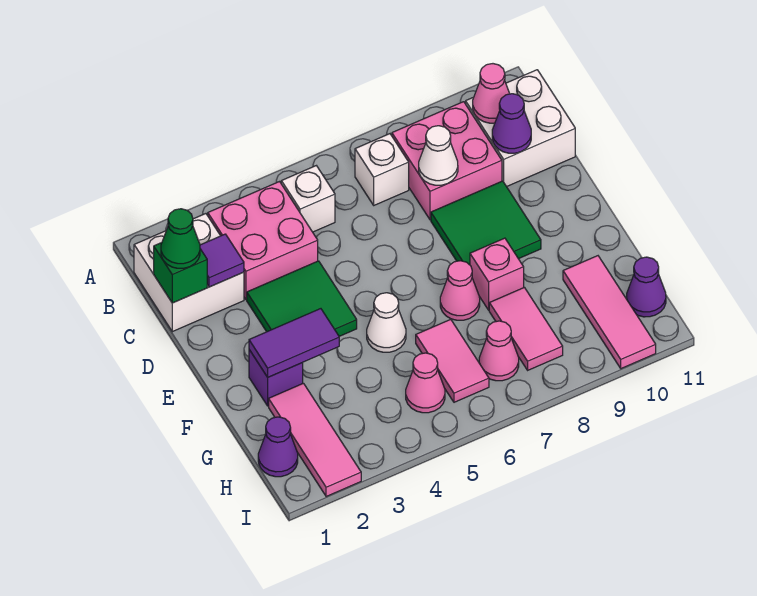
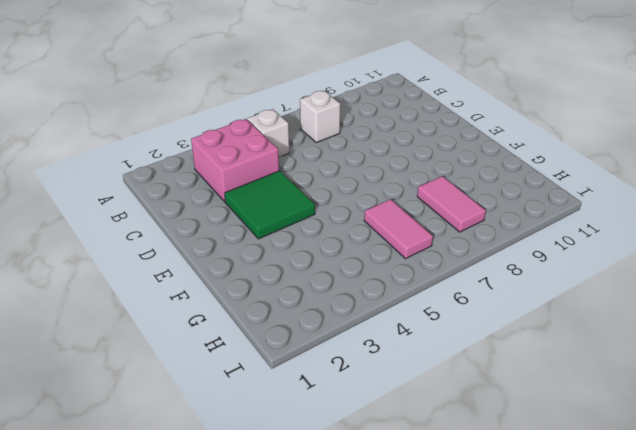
none -> white 2x2 brick [134,214,244,332]
none -> pink 2x2 brick [392,102,502,220]
none -> white 2x2 brick [466,70,575,187]

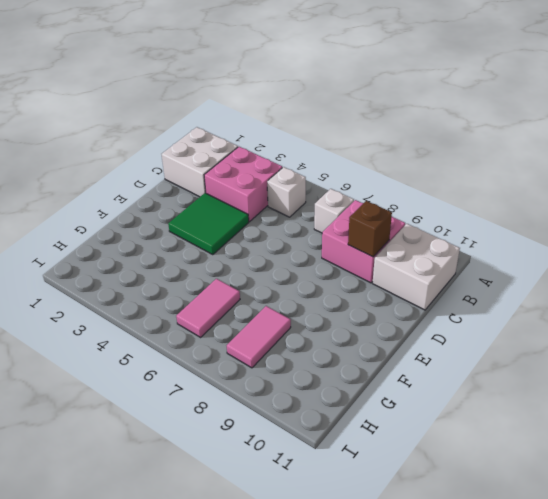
brown 1x1 brick [348,201,392,257] -> none
none -> green 2x2 tile [431,181,541,265]
none -> purple 1x1 brick [249,350,303,406]
none -> white 1x1 cone [367,293,406,352]

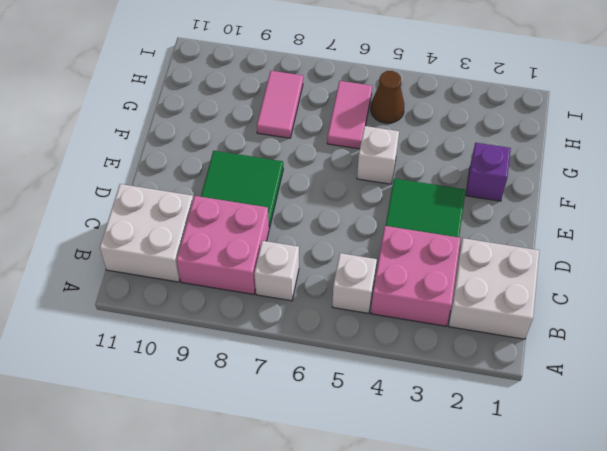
white 1x1 brick [357,126,399,184] -> white 1x1 cone [367,293,406,352]
brown 1x1 cone [371,71,404,123] -> pink 1x1 cone [406,353,445,413]
none -> pink 1x1 cone [440,261,480,320]
none -> pink 1x1 brick [470,238,524,310]
none -> pink 1x3 tile [269,383,361,497]

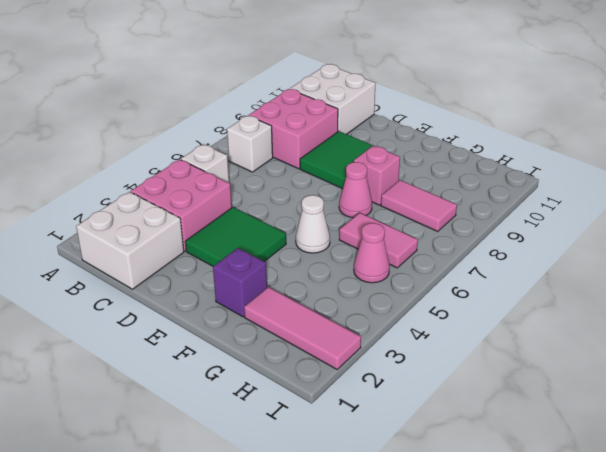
none -> pink 1x3 tile [563,256,656,369]
none -> purple 1x1 cone [258,417,298,477]
none -> pink 1x1 cone [479,321,519,381]

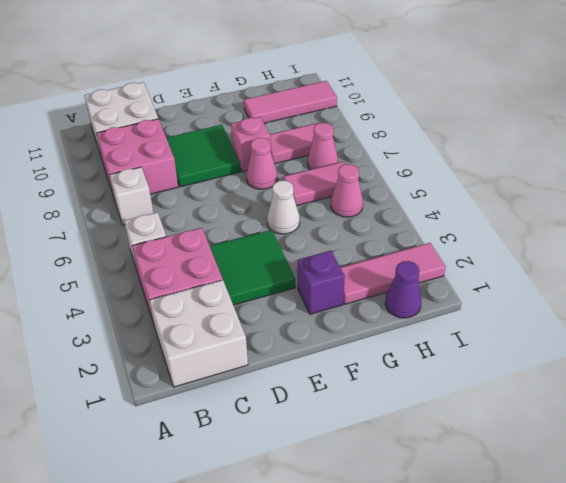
none -> purple 1x1 cone [627,257,666,317]
none -> pink 1x1 cone [473,64,510,123]
none -> green 1x1 brick [154,243,207,303]

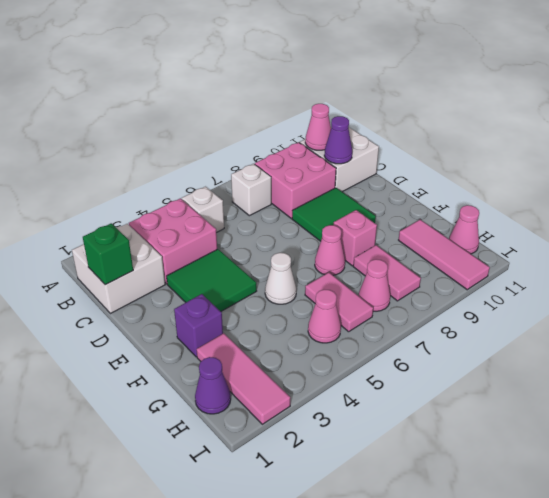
pink 1x1 cone [449,205,479,254] -> purple 1x1 cone [627,257,666,317]
none -> purple 1x1 tile [200,234,244,287]
none -> white 1x1 cone [419,126,458,185]
none -> purple 1x2 tile [249,309,339,377]

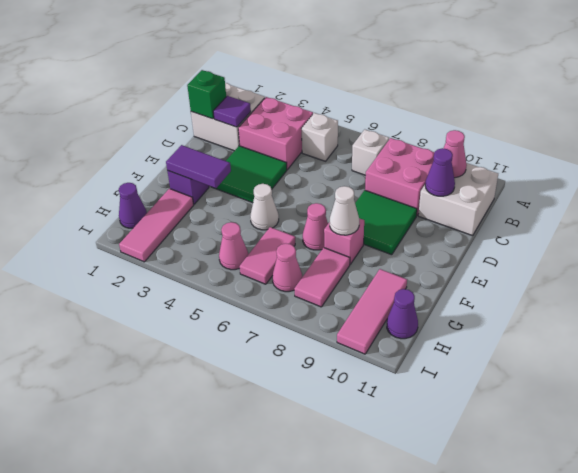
white 1x1 cone [330,186,359,235] -> white 1x1 cone moved to [419,126,458,185]
none -> green 1x1 cone [161,209,200,268]

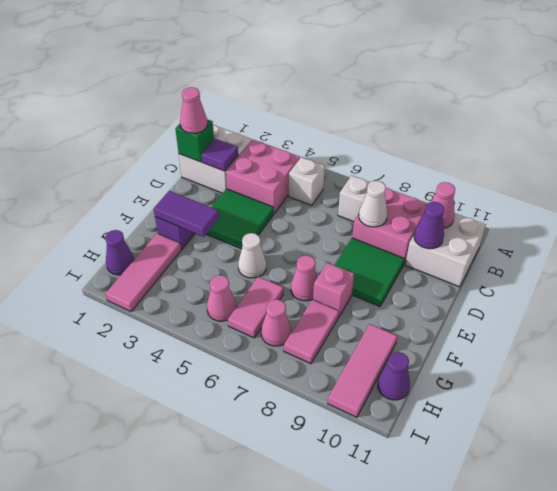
pink 1x1 cone [180,87,207,133] -> green 1x1 cone [161,209,200,268]

